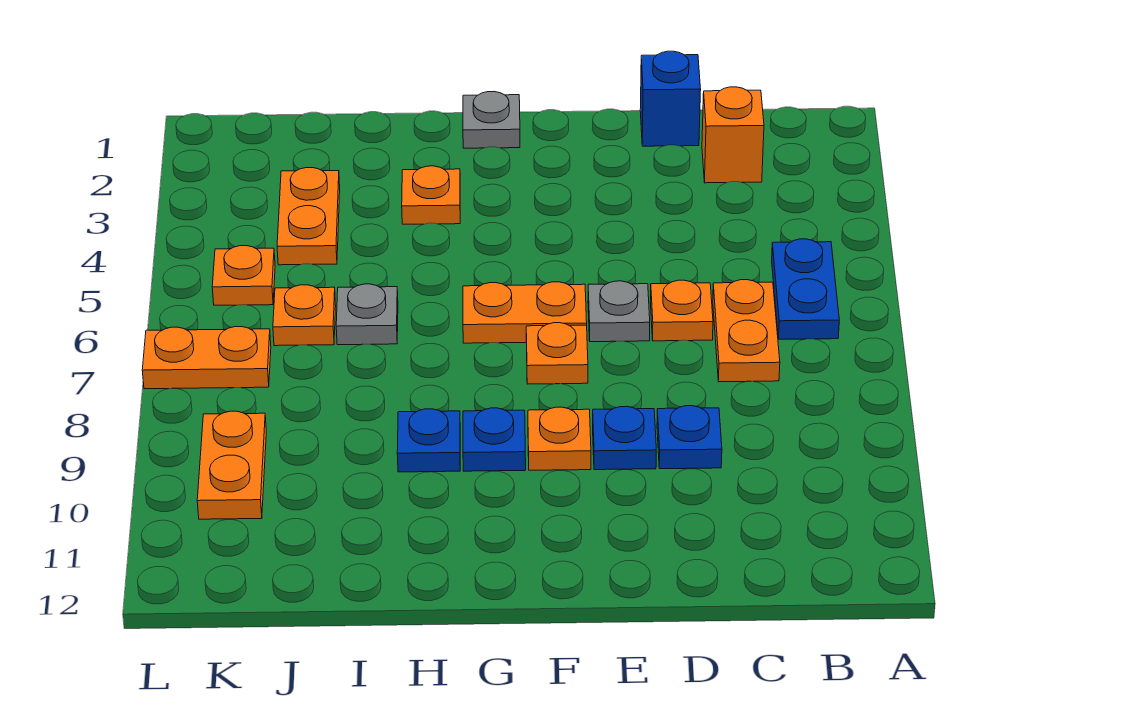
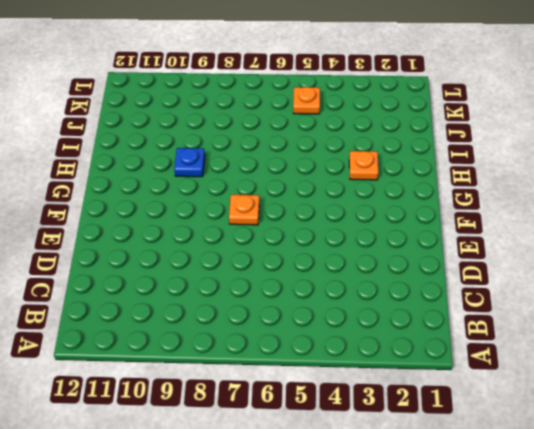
none -> blue 1x2 plate [772,239,839,339]
none -> orange 1x1 brick [702,87,764,183]
none -> orange 1x2 plate [713,280,780,382]

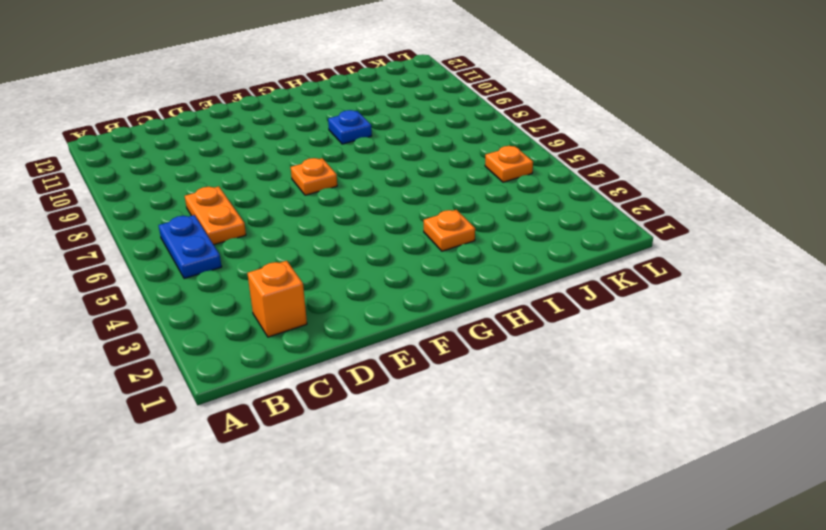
none -> blue 1x1 brick [640,51,701,146]
none -> orange 1x1 plate [651,280,713,341]
none -> blue 1x1 plate [657,406,722,469]

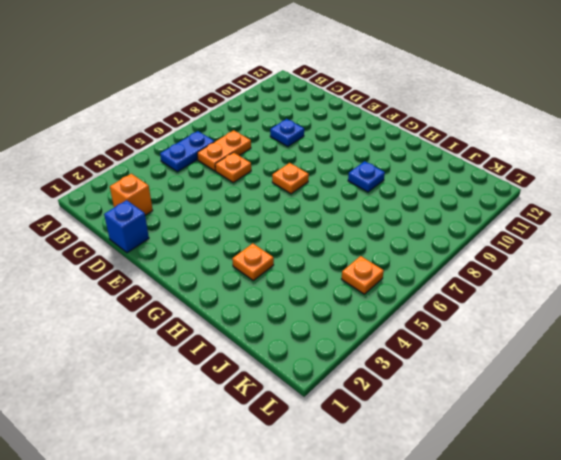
none -> grey 1x1 plate [588,281,650,342]
none -> blue 1x1 plate [593,406,656,470]
none -> orange 1x2 plate [463,282,587,343]

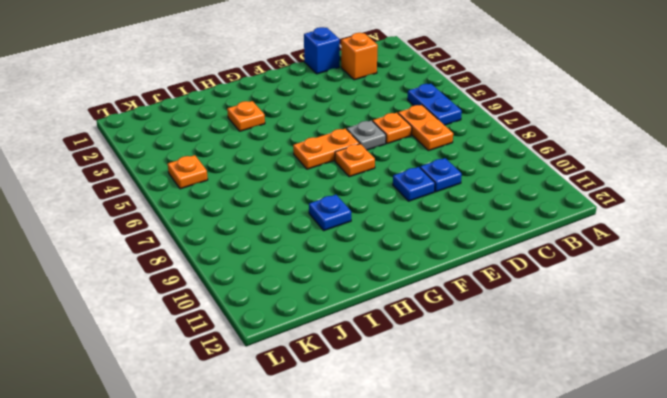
none -> orange 1x1 plate [528,407,591,470]
none -> grey 1x1 plate [463,92,520,148]
none -> blue 1x1 plate [463,408,526,471]

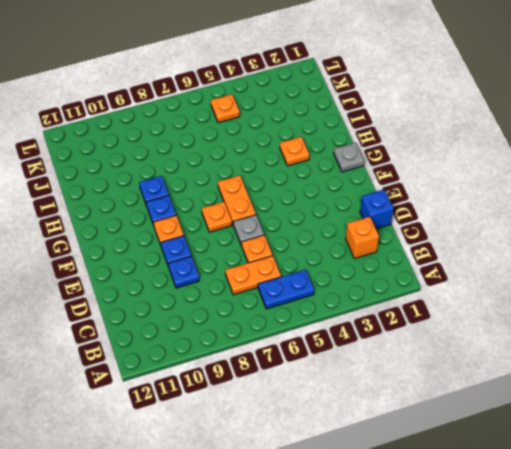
none -> grey 1x1 plate [336,284,398,345]
none -> orange 1x2 plate [277,168,340,265]
none -> orange 1x1 plate [273,285,336,346]

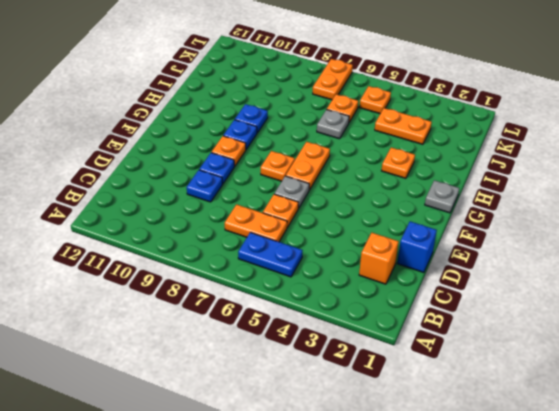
none -> orange 1x2 plate [197,411,266,519]

